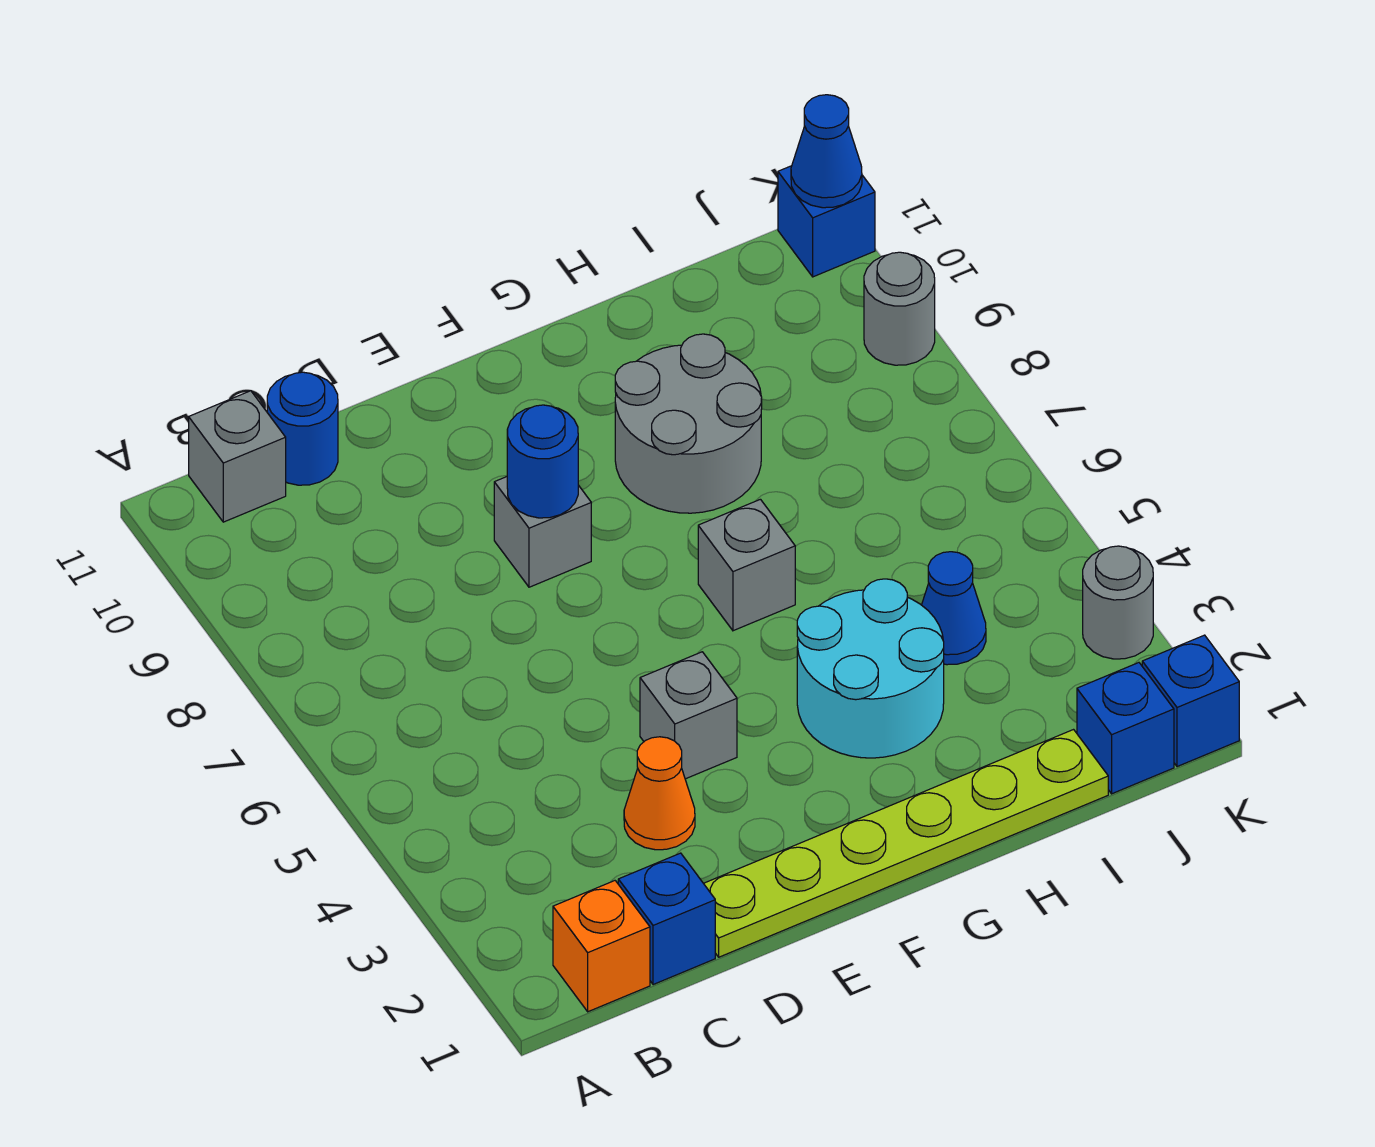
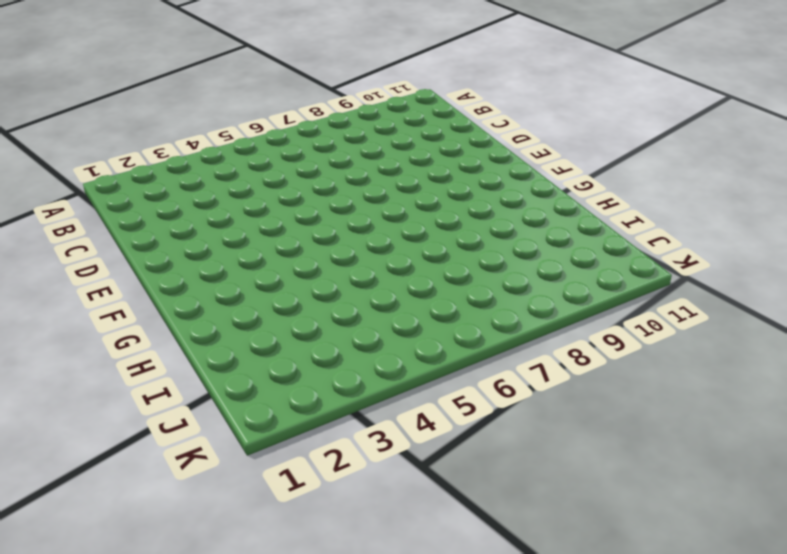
none -> orange 1x1 brick [553,881,650,1012]
none -> grey 1x1 brick [189,391,286,522]
none -> blue 1x1 brick [618,853,715,985]

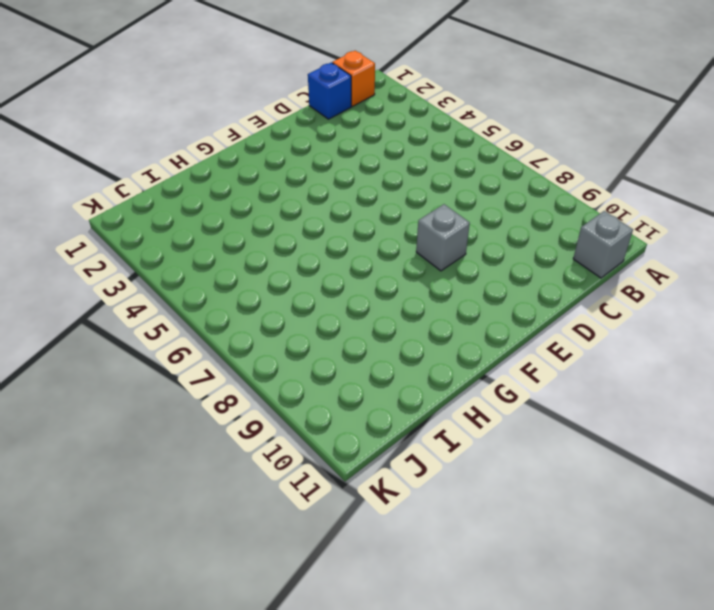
none -> blue 1x1 round brick [267,372,338,485]
none -> lime 1x6 plate [704,730,1108,957]
none -> orange 1x1 cone [624,737,695,850]

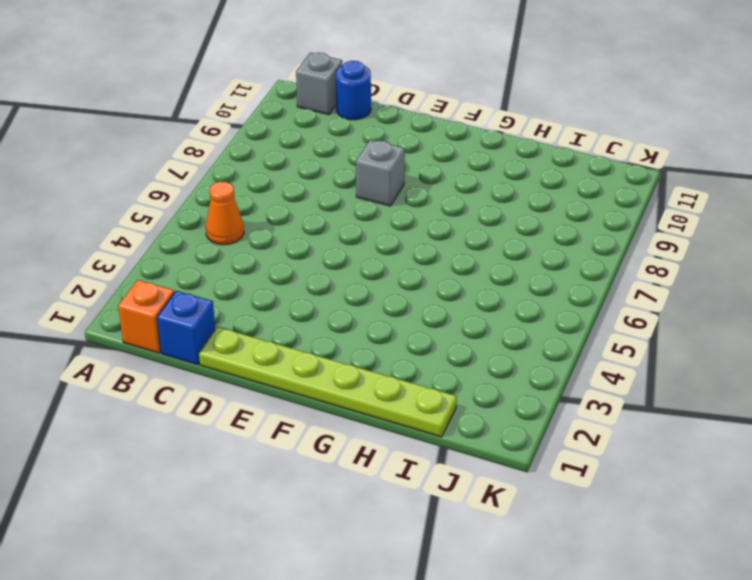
orange 1x1 cone [206,181,244,245] -> orange 1x1 cone moved to [624,737,695,850]
none -> grey 1x1 brick [640,652,737,779]
none -> cyan 2x2 round brick [797,579,944,758]
none -> grey 1x1 brick [698,499,795,631]

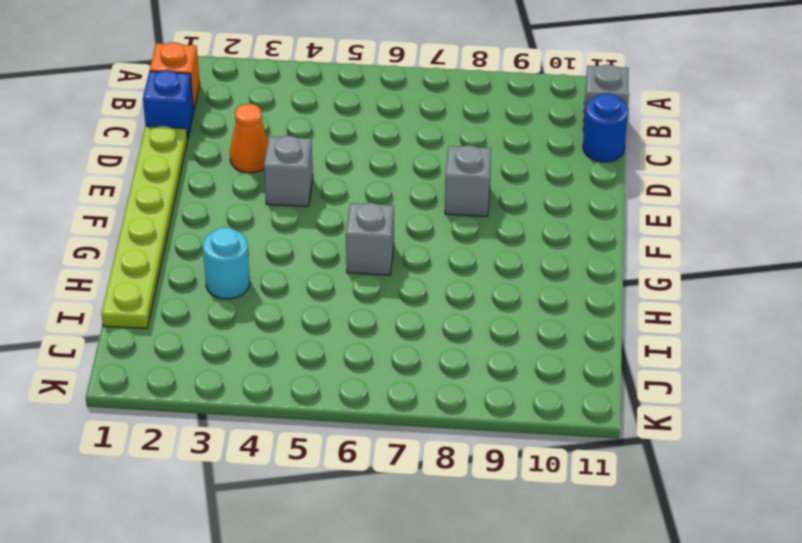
cyan 1x1 round brick [203,227,250,299] -> cyan 2x2 round brick [797,579,944,758]
none -> grey 2x2 round brick [615,334,762,513]
none -> blue 1x1 cone [922,552,986,665]
none -> blue 1x1 brick [1077,663,1174,794]

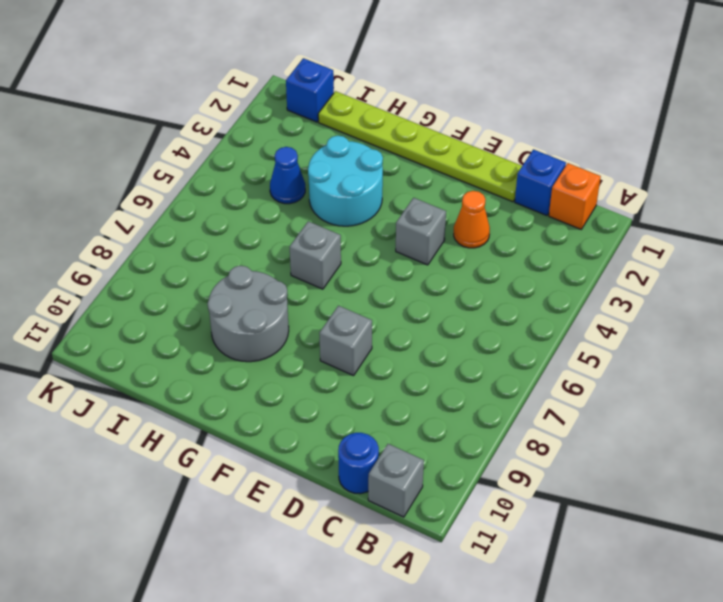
none -> blue 1x1 brick [1142,635,1239,767]
none -> grey 1x1 round brick [1083,546,1153,659]
none -> grey 1x1 round brick [864,252,935,365]

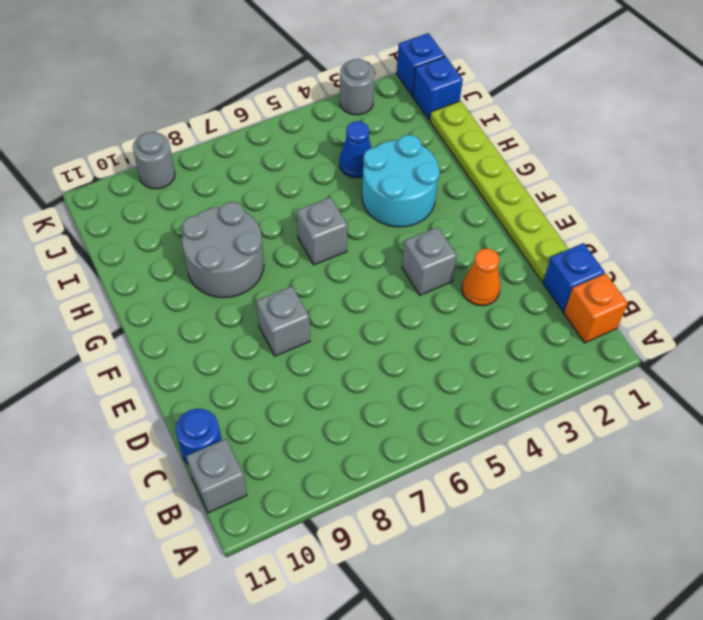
none -> blue 1x1 brick [778,166,875,277]
none -> blue 1x1 round brick [507,405,578,518]
none -> blue 1x1 cone [791,95,862,208]

